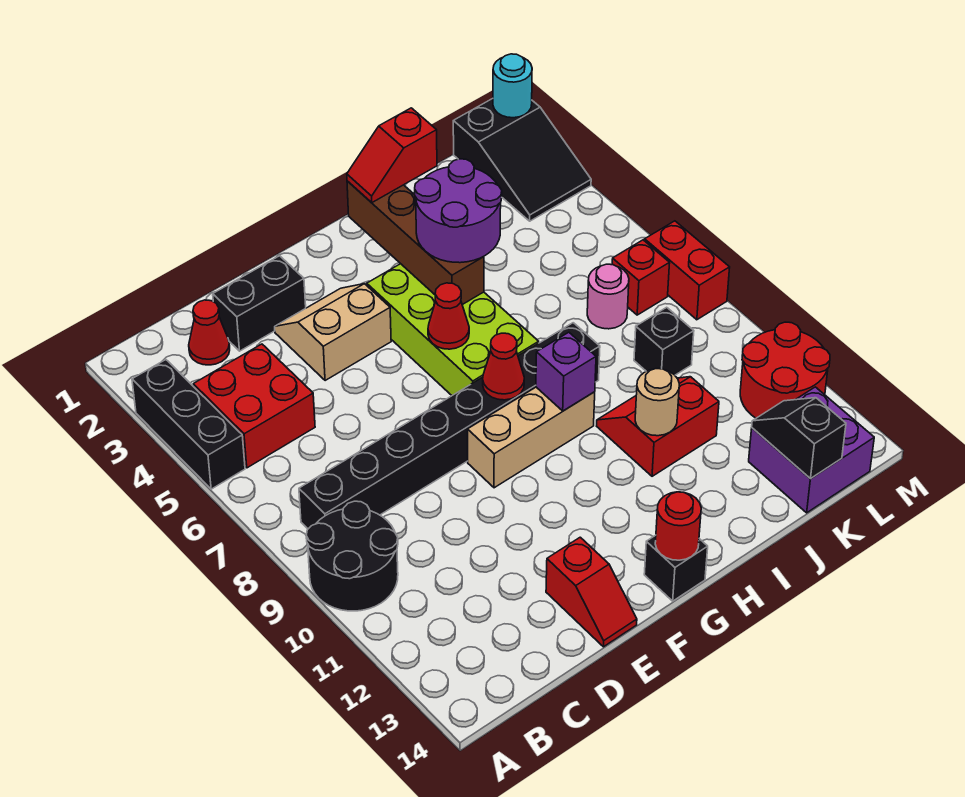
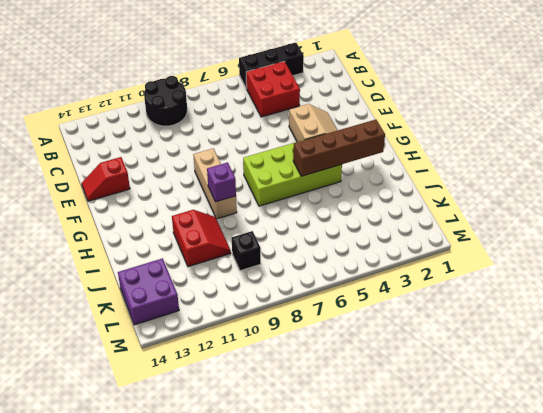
none -> black 1x8 brick [299,323,600,529]
none -> red 1x1 cone [189,300,230,365]
none -> black 1x2 brick [213,256,306,351]

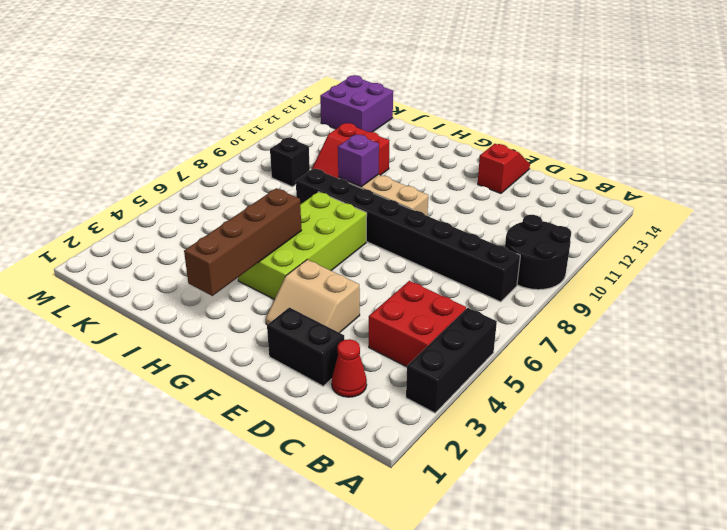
none -> black 1x1 brick [644,535,708,601]
none -> pink 1x1 round brick [587,264,629,329]
none -> black 2x3 slope [453,99,591,221]

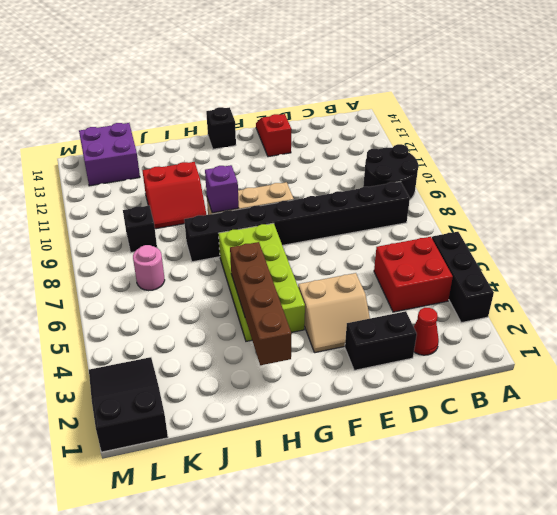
none -> red 1x1 brick [612,240,670,315]
none -> red 2x2 round brick [740,322,830,418]
none -> red 1x2 brick [645,221,730,320]

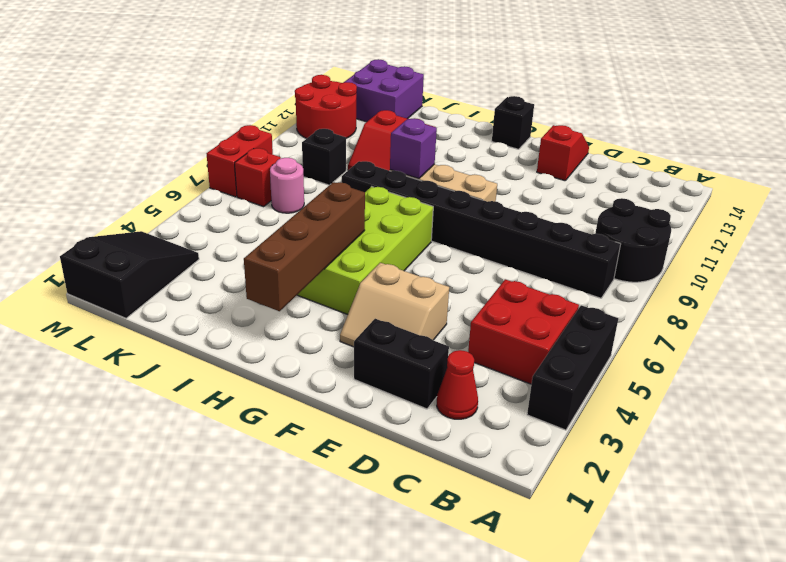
none -> red 1x1 cone [428,283,469,349]
none -> red 1x1 cone [483,333,524,400]
none -> red 1x1 round brick [655,492,701,560]

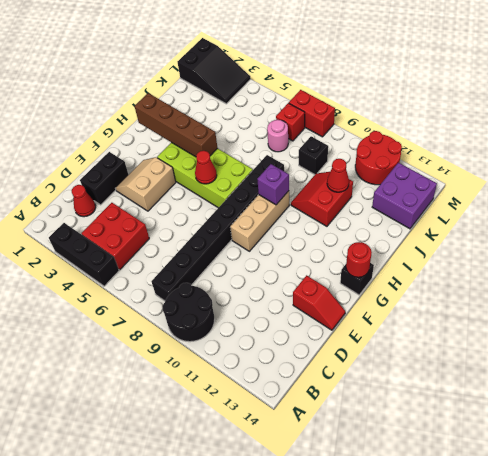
red 1x1 cone [327,159,349,192] -> red 1x1 cone moved to [483,333,524,400]
none -> tan 1x1 round brick [635,369,679,436]
none -> black 1x2 slope [752,398,846,479]
none -> cyan 1x1 round brick [493,54,532,118]

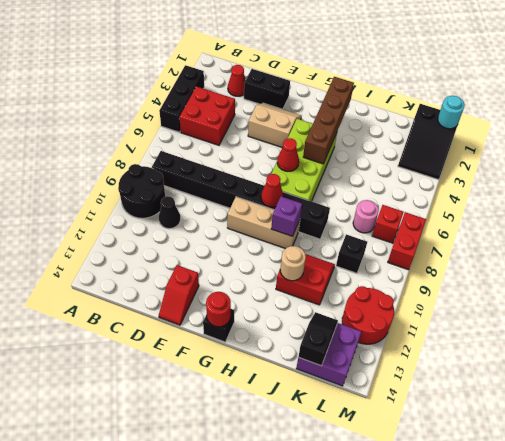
black 1x1 cone [159,196,181,229] -> none
none -> red 1x2 slope [347,108,437,203]
none -> purple 2x2 round brick [415,159,502,263]

